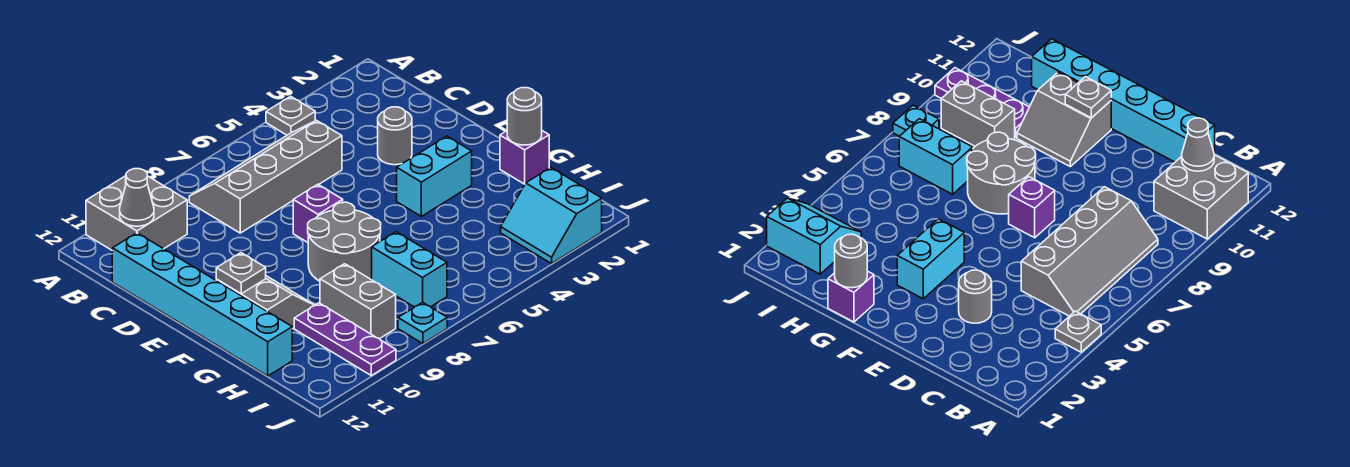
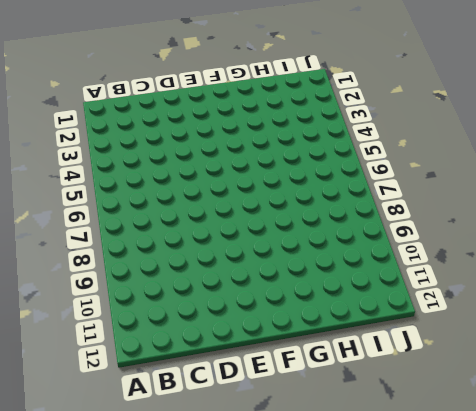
none -> grey 1x1 plate [266,96,315,135]
none -> grey 2x2 brick [86,176,187,250]
none -> grey 2x4 slope [189,120,342,233]

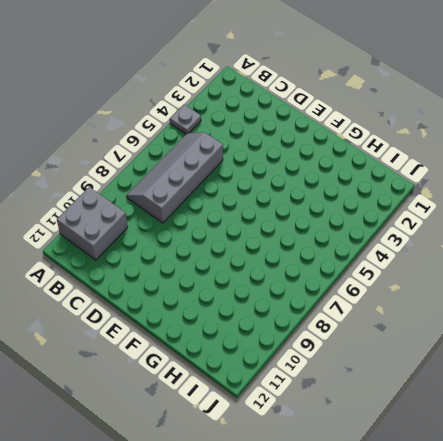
none -> cyan 1x6 brick [112,233,292,376]
none -> grey 1x1 round brick [378,107,412,165]
none -> purple 1x1 brick [293,184,343,242]

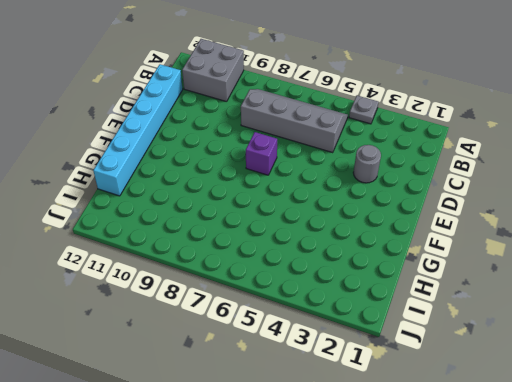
none -> cyan 1x2 brick [397,136,472,216]
none -> grey 2x2 round brick [308,202,381,281]
none -> grey 2x2 slope [216,276,314,329]

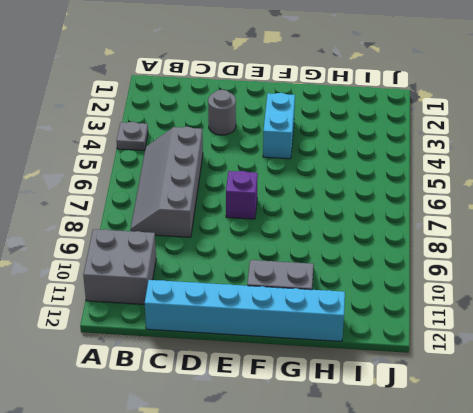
none -> grey 2x2 round brick [308,202,381,281]
none -> purple 1x1 brick [500,131,549,184]
none -> cyan 1x2 brick [372,232,447,307]

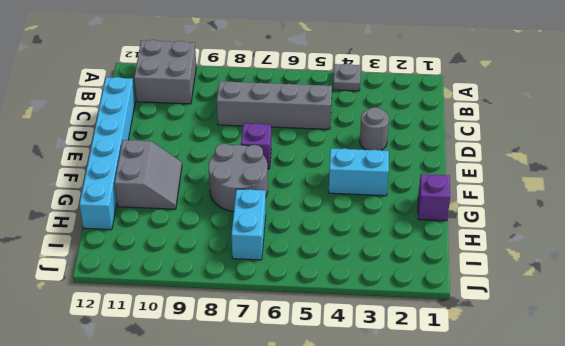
none -> grey 1x2 brick [320,264,396,339]
none -> purple 1x3 plate [294,303,396,376]
none -> cyan 2x2 slope [501,168,602,264]

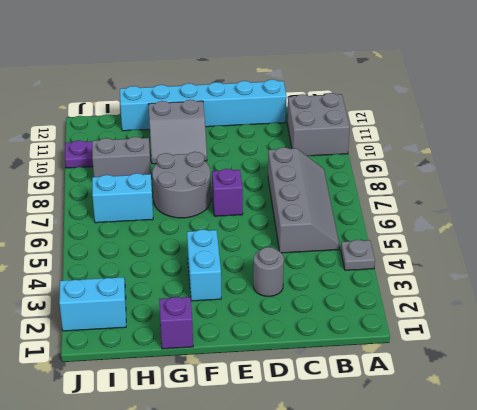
none -> cyan 1x1 plate [398,302,447,344]
none -> grey 1x1 cone [120,169,154,226]
none -> grey 1x1 plate [216,253,266,294]

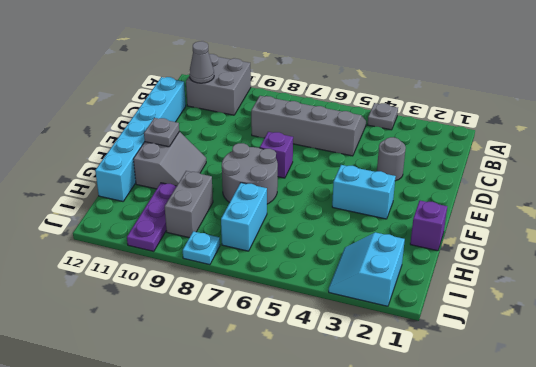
none -> grey 1x1 round brick [507,88,542,145]

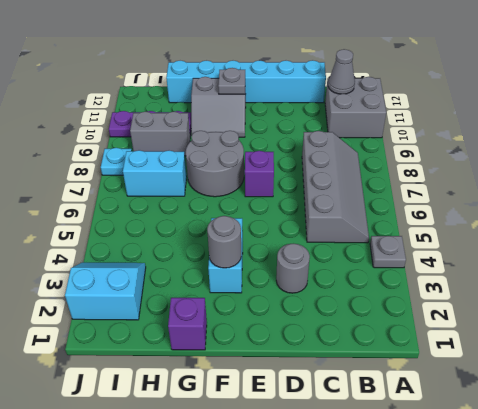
grey 1x1 round brick [207,216,241,268] -> grey 1x1 round brick moved to [507,88,542,145]

